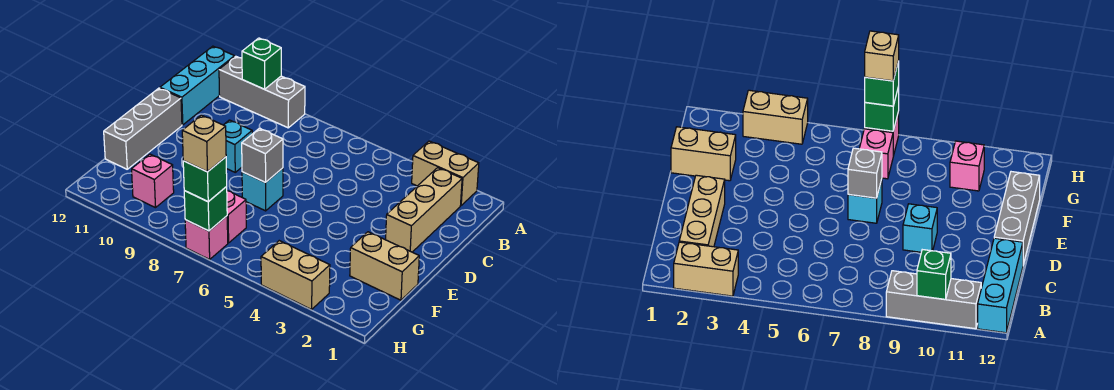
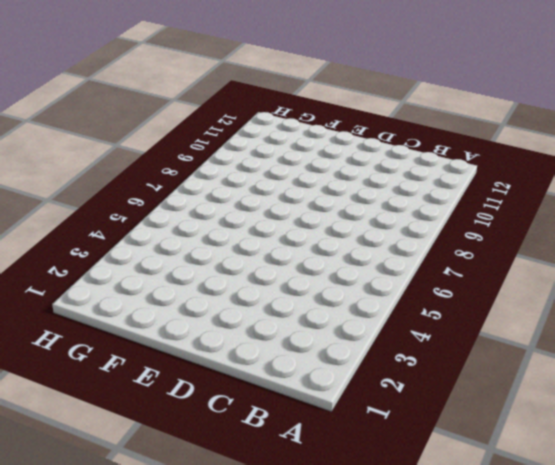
none -> tan 1x2 brick [412,141,479,205]
none -> grey 1x3 brick [219,56,305,128]
none -> cyan 1x3 brick [160,46,235,125]

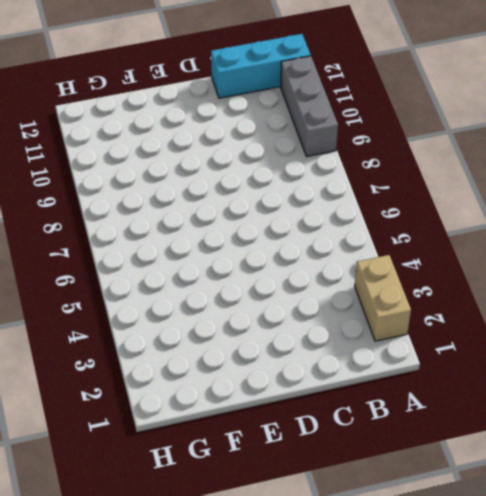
none -> tan 1x3 brick [386,168,462,252]
none -> cyan 1x1 brick [224,120,252,172]
none -> grey 1x3 brick [104,88,182,169]

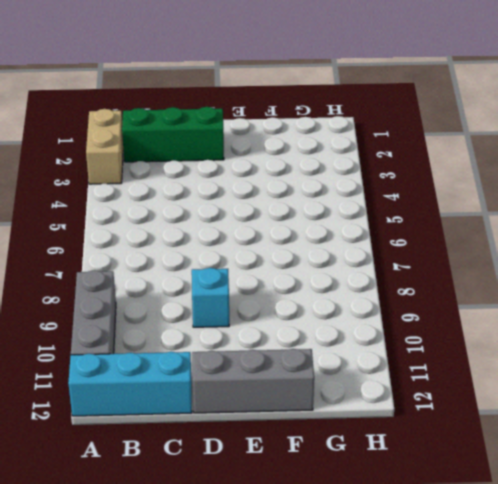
green 1x3 brick [122,107,224,162] -> tan 1x3 brick [386,168,462,252]
none -> cyan 1x1 brick [242,168,283,211]
none -> tan 1x2 brick [350,232,419,300]
none -> pink 1x1 brick [227,191,246,243]

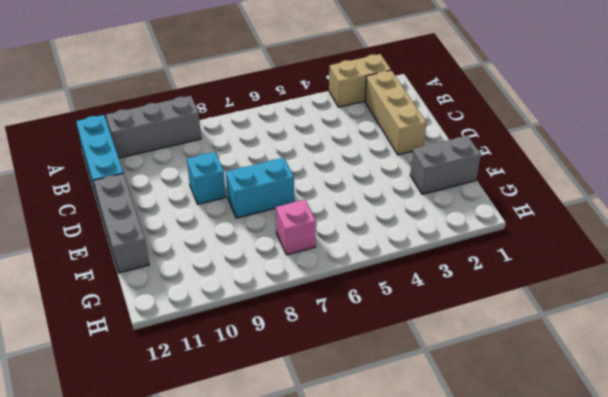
cyan 1x2 brick [226,158,294,218] -> cyan 1x1 brick [242,168,283,211]
grey 1x2 brick [410,136,481,194] -> tan 1x2 brick [350,232,419,300]
none -> pink 1x1 brick [132,154,174,208]
none -> tan 1x2 brick [261,241,330,309]
none -> pink 1x1 brick [185,216,228,259]

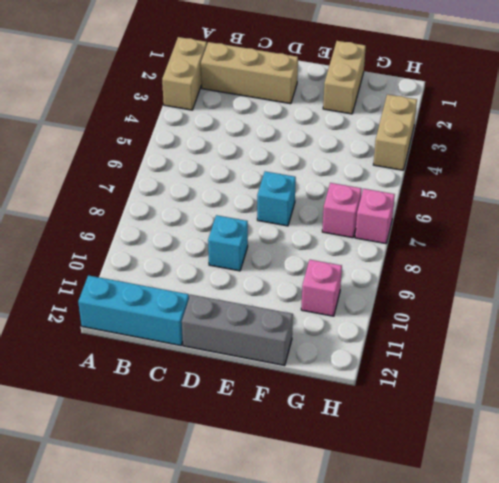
none -> grey 1x3 brick [219,56,305,128]
none -> green 1x1 brick [242,38,281,89]
none -> grey 1x1 brick [242,128,283,182]

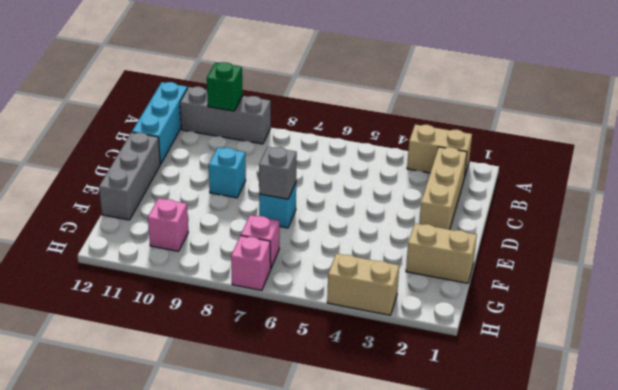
none -> green 1x1 brick [184,187,227,231]
none -> green 1x1 brick [183,157,227,202]
none -> tan 1x1 brick [182,115,226,172]

